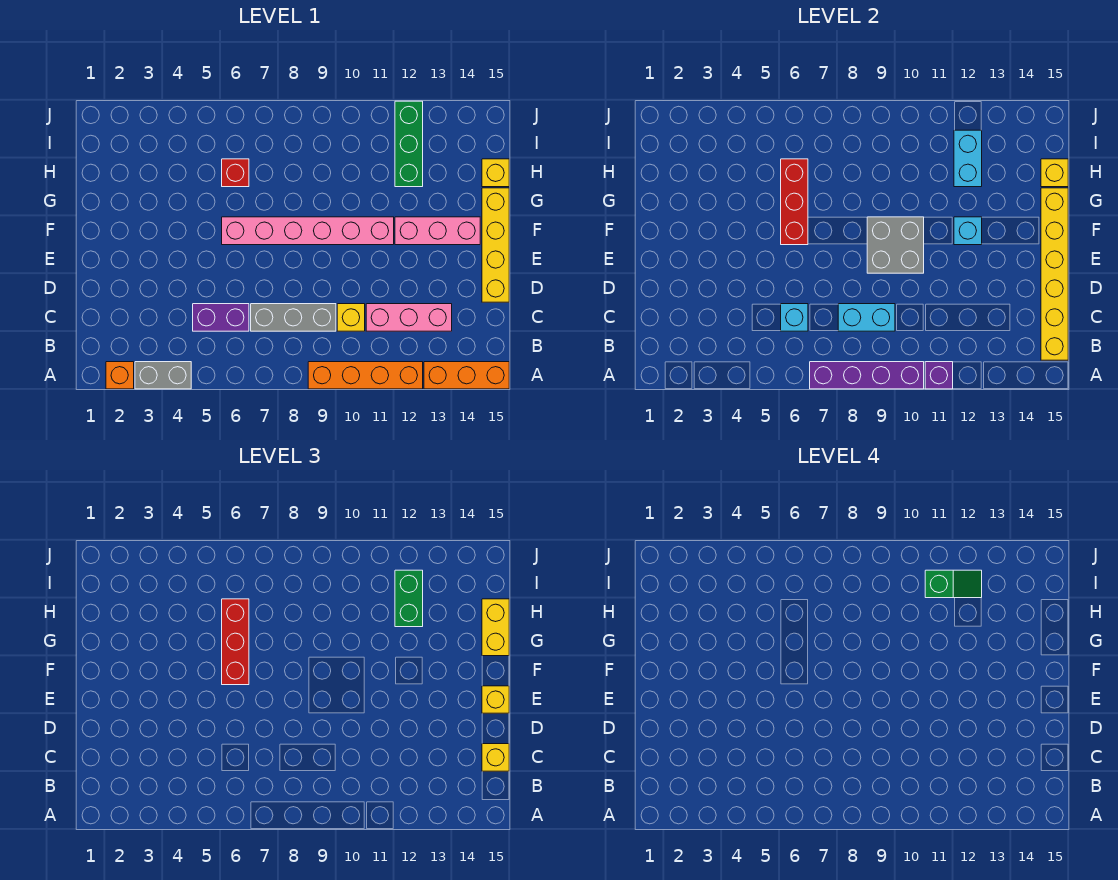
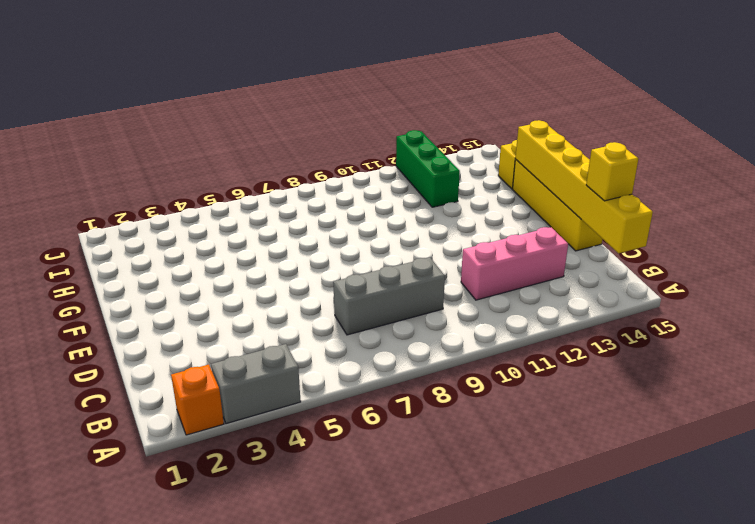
none -> orange 1x4 brick [308,362,423,389]
none -> orange 1x3 brick [424,362,509,389]
none -> purple 1x2 brick [193,304,249,331]
none -> yellow 1x1 brick [337,304,365,331]

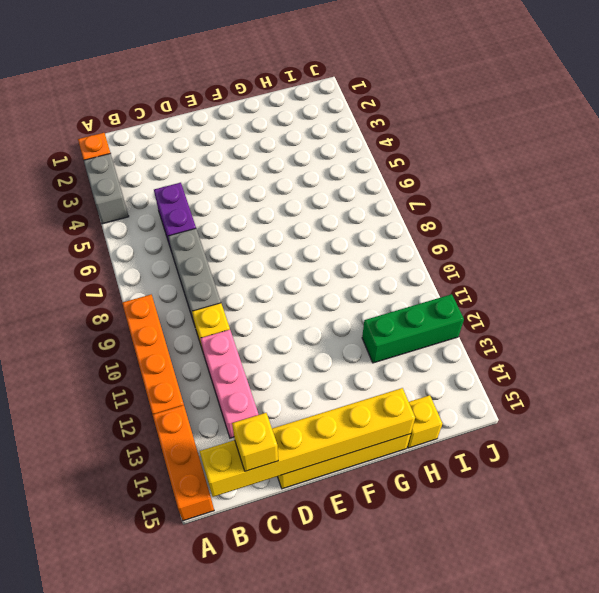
none -> pink 1x6 brick [222,217,394,245]
none -> pink 1x3 brick [395,217,480,245]
none -> red 1x1 brick [222,159,249,187]
none -> purple 1x4 brick [810,362,924,389]

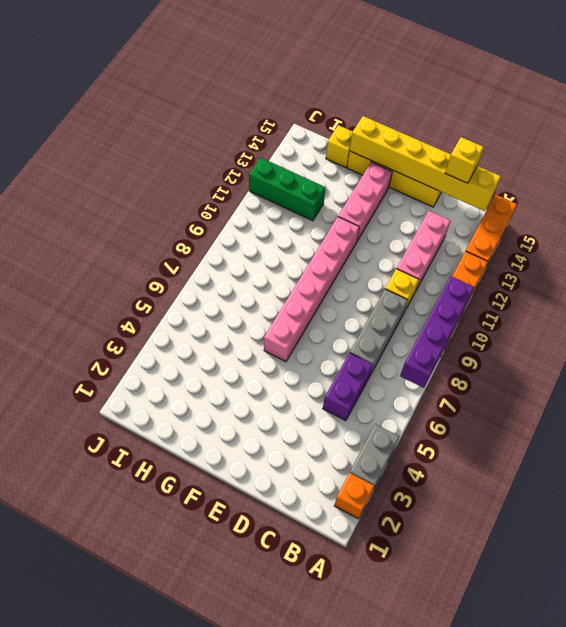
none -> red 1x1 brick [222,159,249,187]
none -> purple 1x1 brick [925,362,953,389]
none -> cyan 1x1 brick [781,304,808,331]
none -> cyan 1x2 brick [838,304,895,331]

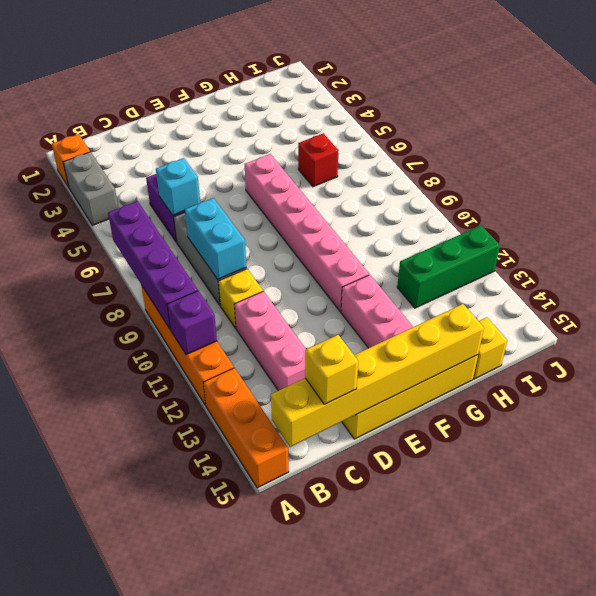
none -> grey 2x2 brick [867,217,924,273]
none -> red 1x3 brick [781,159,808,245]
none -> cyan 1x1 brick [954,217,982,245]
none -> cyan 1x2 brick [954,130,982,187]

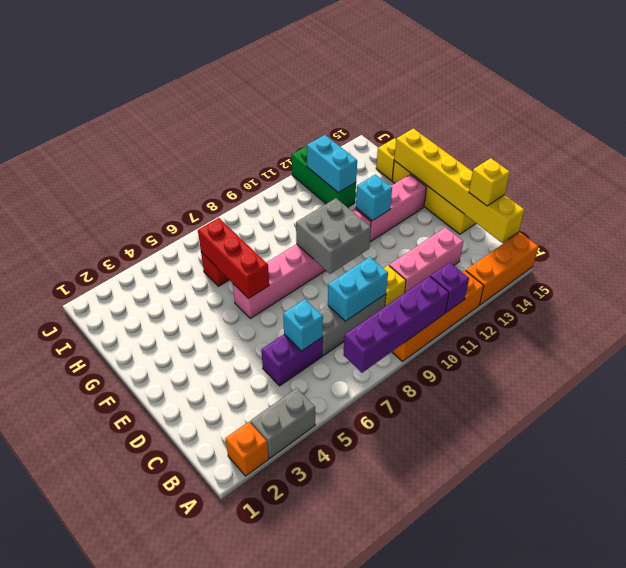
none -> yellow 1x1 brick [1041,159,1068,187]
none -> yellow 1x1 brick [482,686,509,713]
none -> red 1x3 brick [222,599,249,685]
none -> yellow 1x2 brick [482,599,509,656]

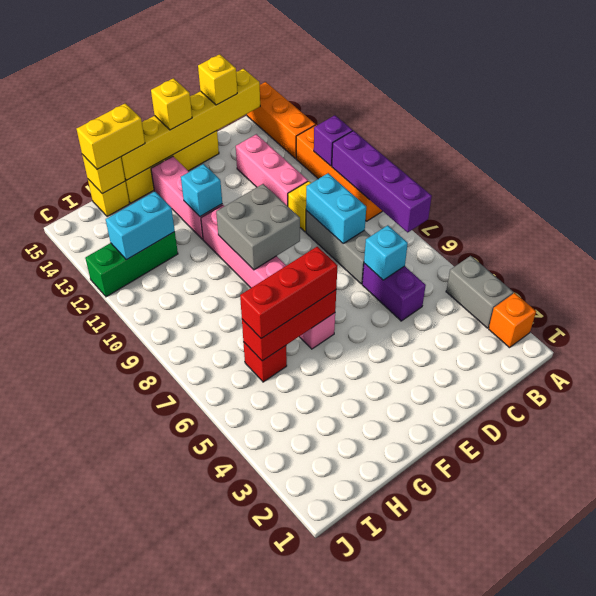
none -> green 1x2 brick [395,570,423,627]
none -> green 1x2 slope [925,570,982,598]

